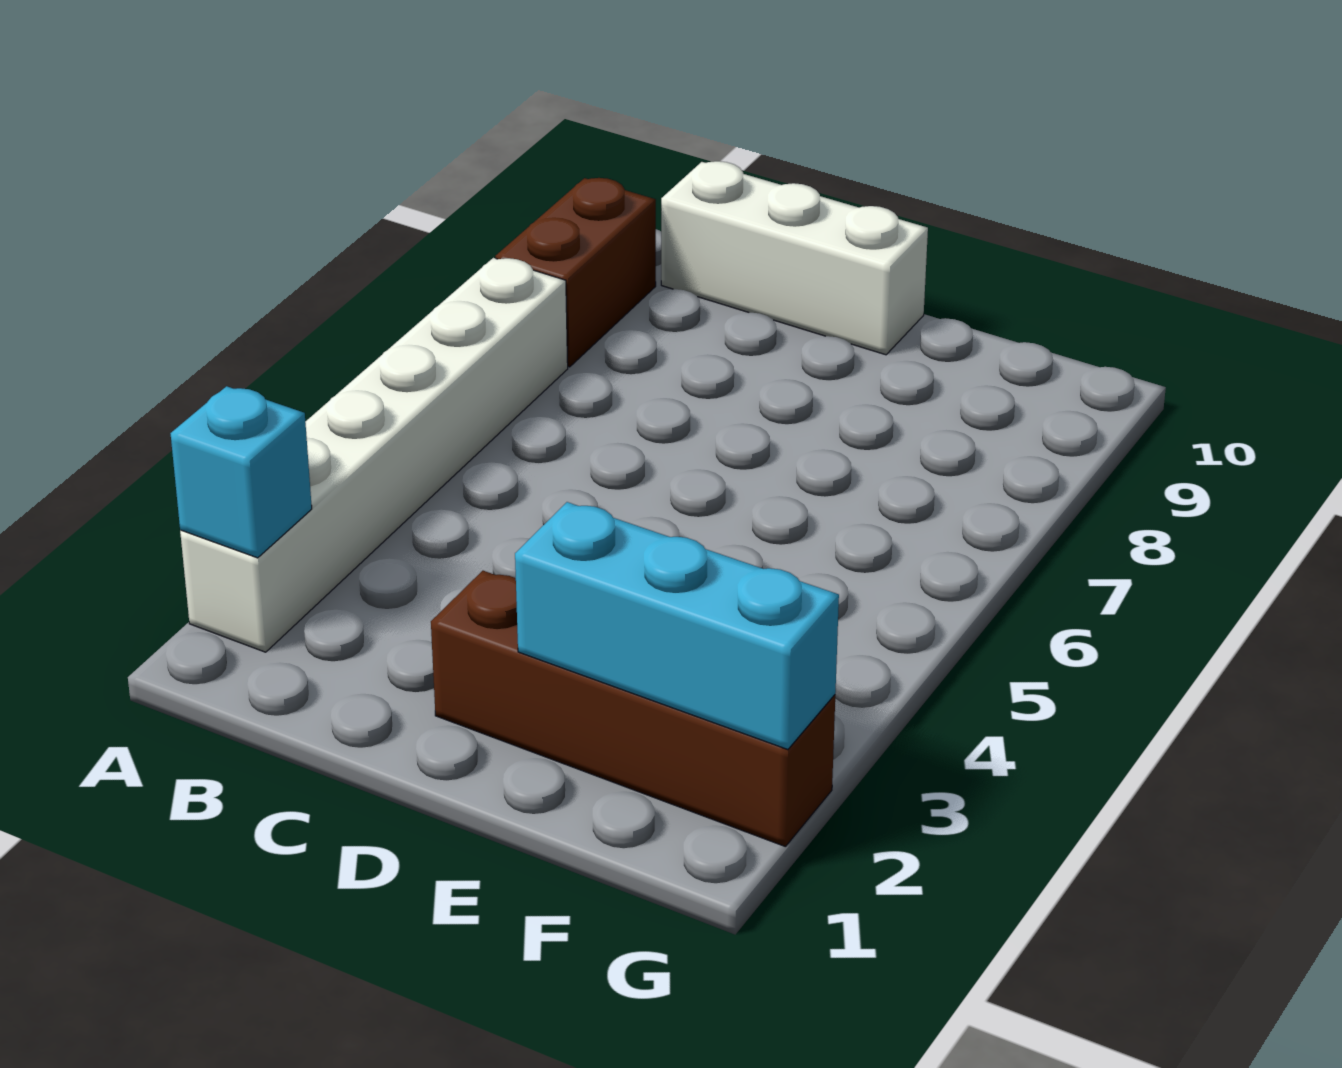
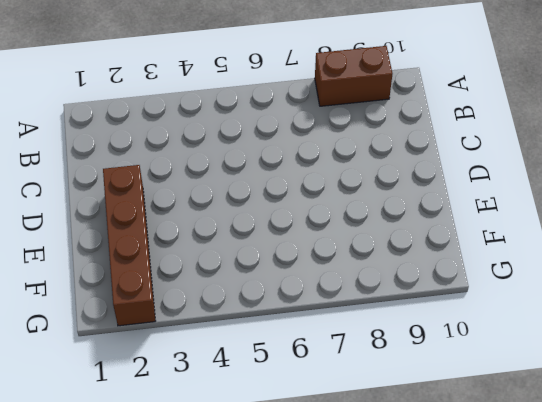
none -> white 1x6 brick [180,258,568,652]
none -> white 1x3 brick [661,161,928,355]

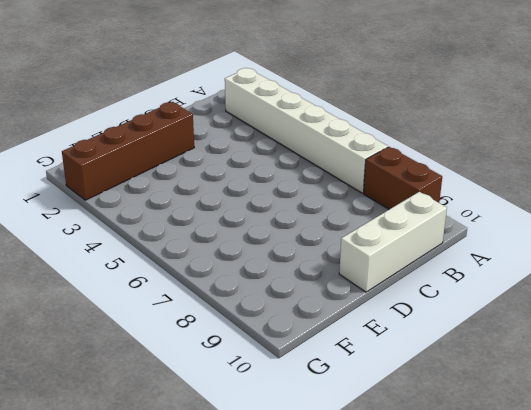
none -> cyan 1x1 brick [170,386,312,558]
none -> cyan 1x3 brick [515,502,839,750]

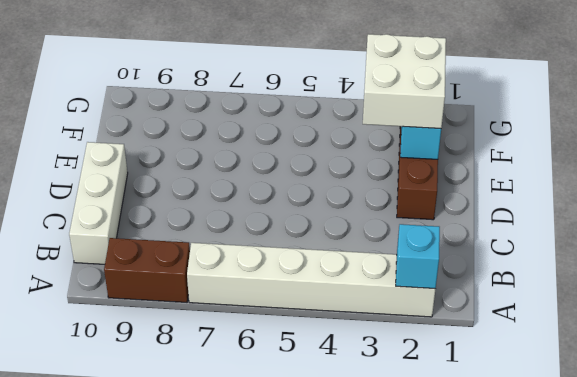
white 2x2 brick [363,34,446,129] -> none

